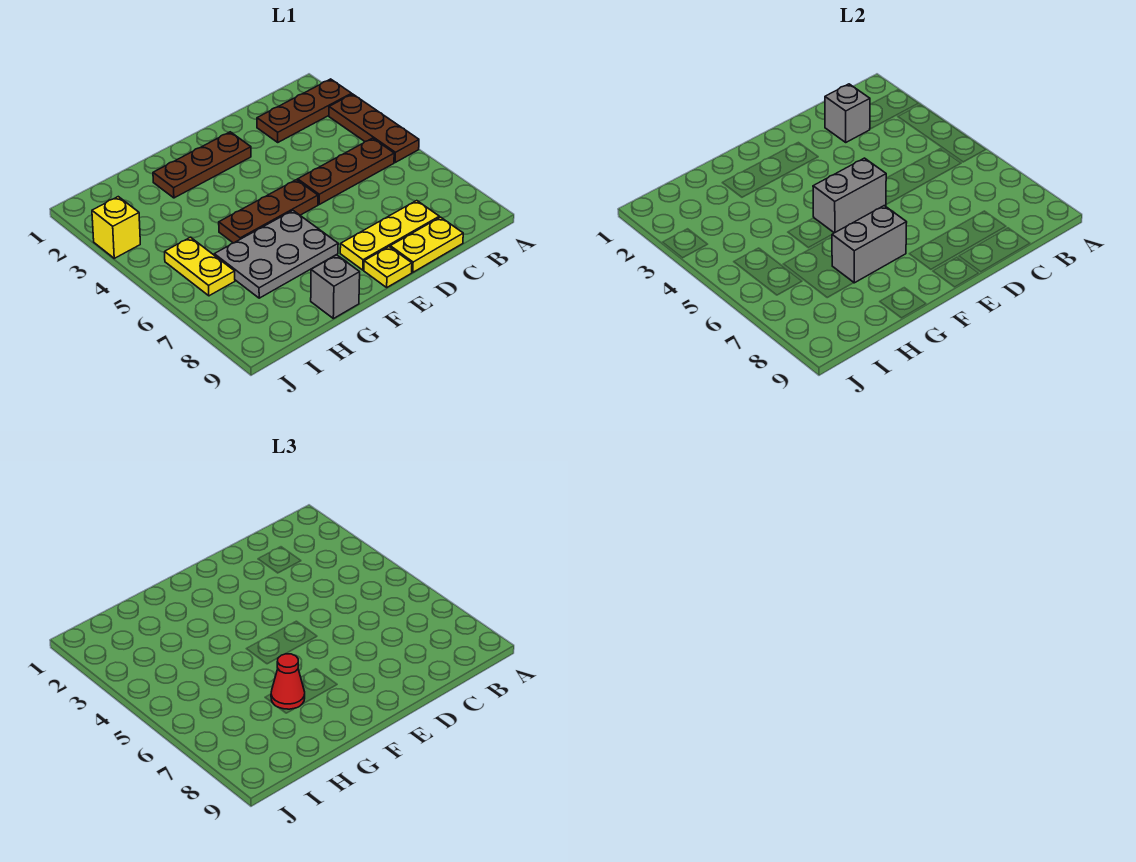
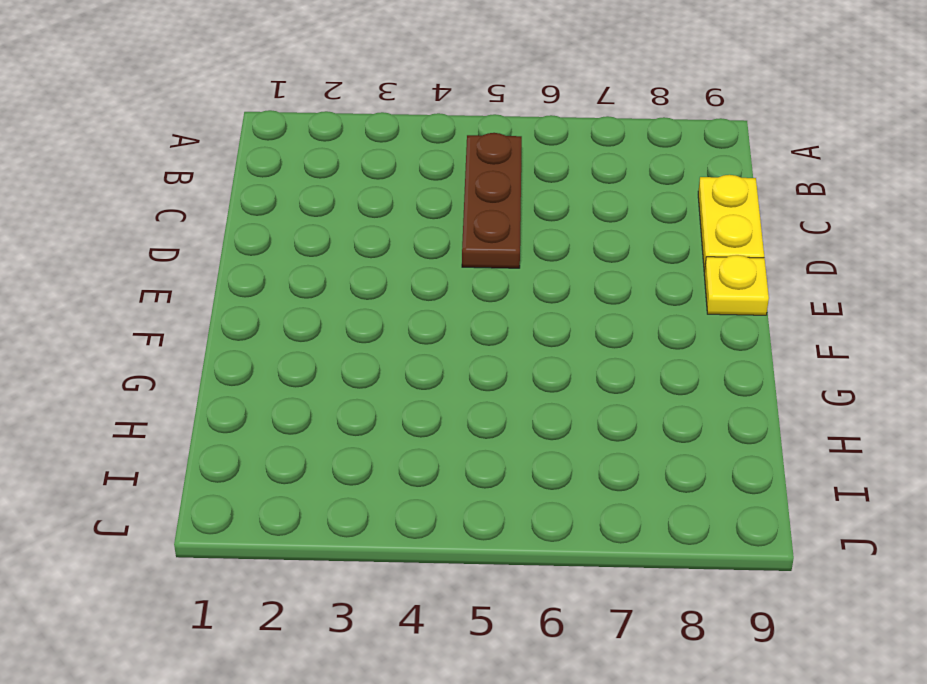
none -> brown 1x3 plate [257,79,352,142]
none -> brown 1x3 plate [329,94,419,162]
none -> yellow 1x3 plate [340,201,439,270]

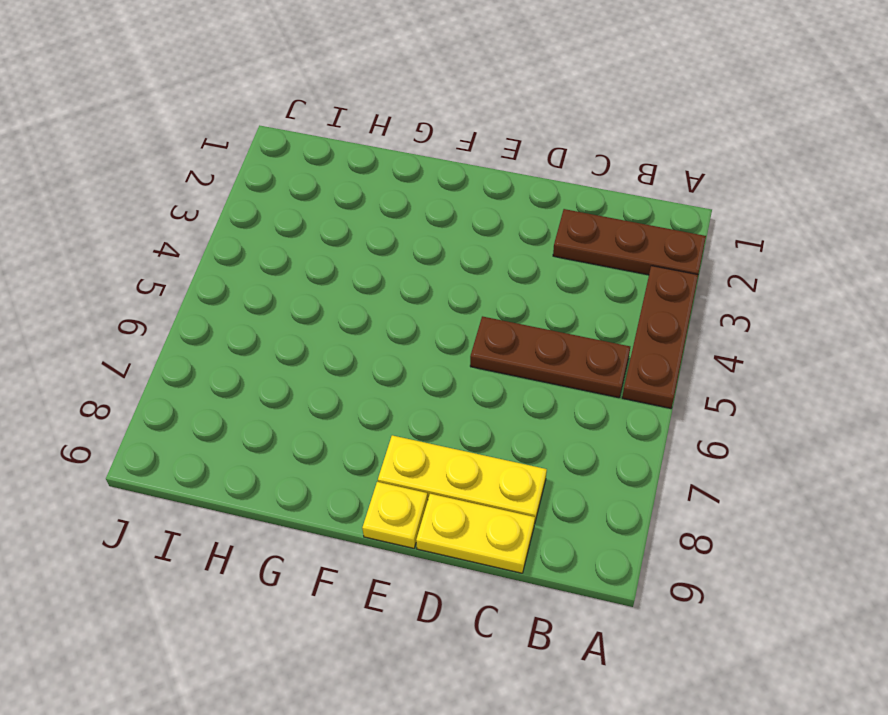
none -> brown 1x3 plate [153,132,251,198]
none -> brown 1x3 plate [219,180,318,243]
none -> grey 2x3 plate [214,211,338,298]

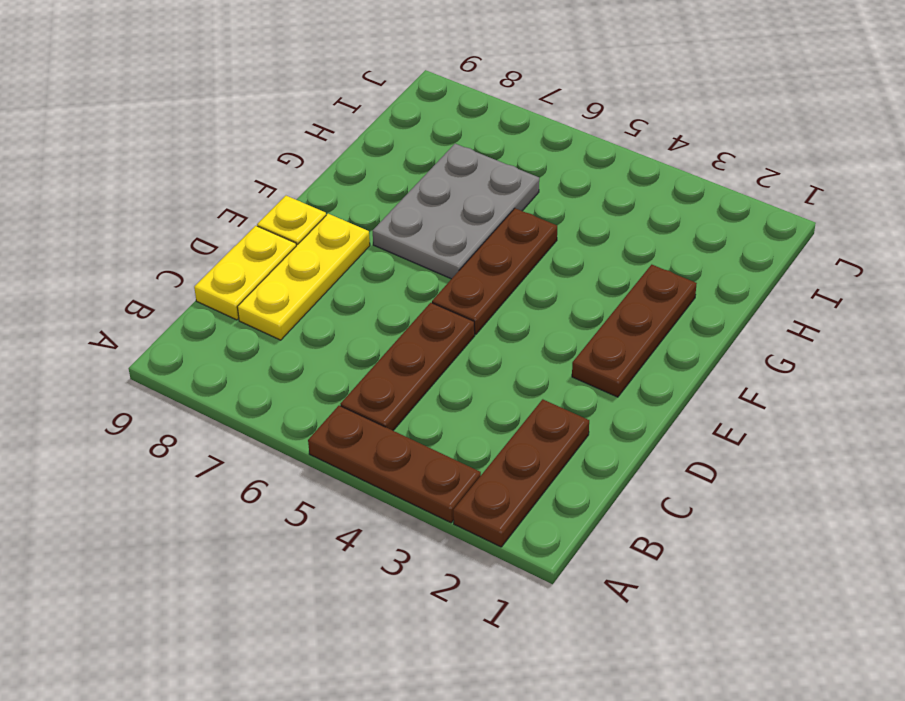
none -> grey 1x1 brick [311,255,360,319]
none -> yellow 1x2 plate [165,237,235,296]
none -> yellow 1x1 brick [92,197,140,258]

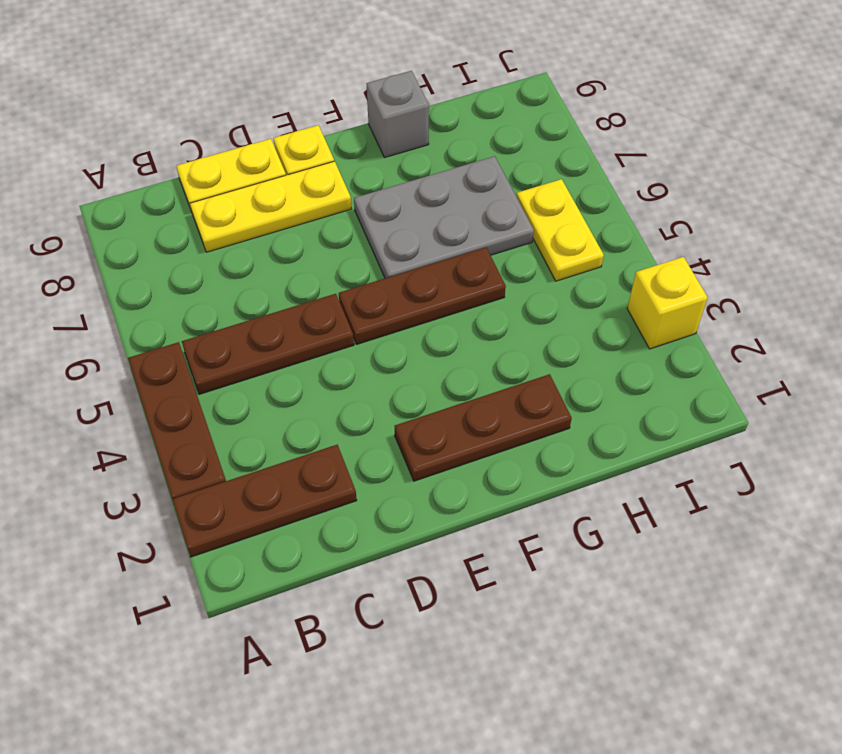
none -> grey 1x1 brick [825,84,870,142]
none -> grey 1x2 brick [813,158,886,233]
none -> grey 1x2 brick [832,206,907,283]

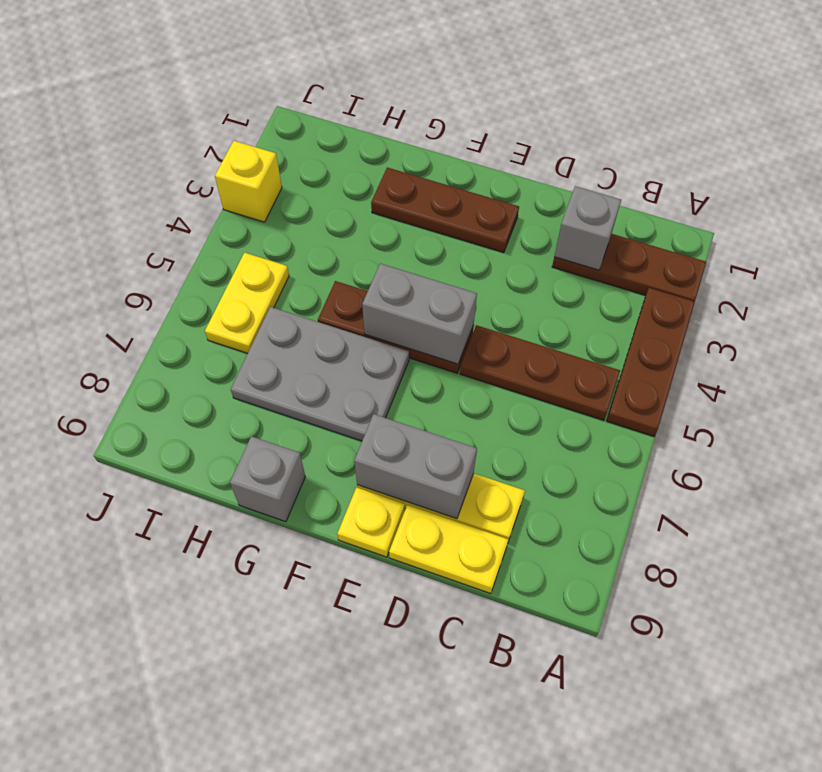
grey 1x2 brick [354,414,477,519] -> grey 1x2 brick moved to [832,206,907,283]
none -> red 1x1 cone [271,654,305,709]

